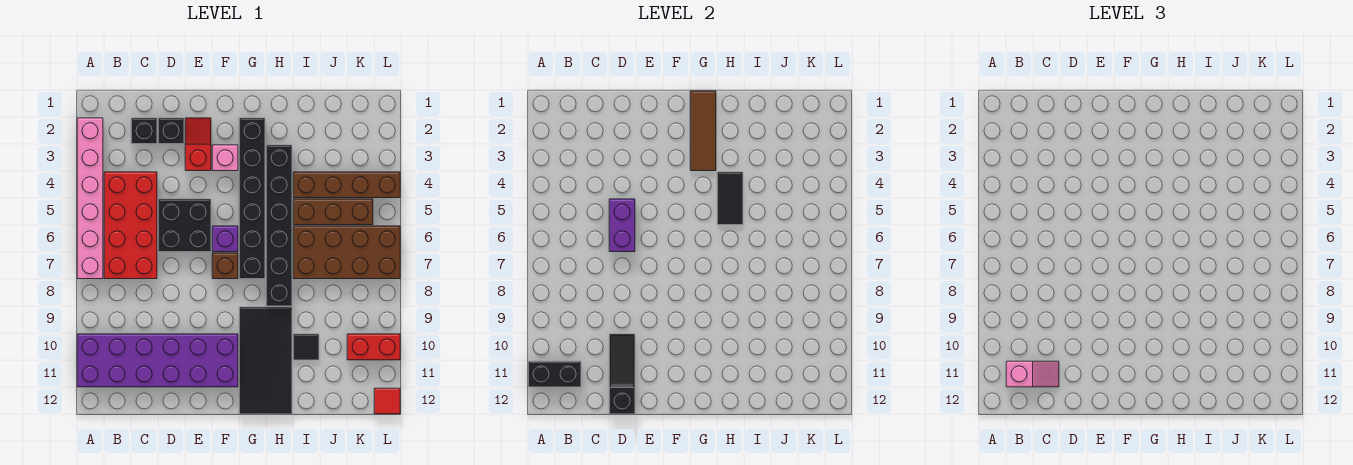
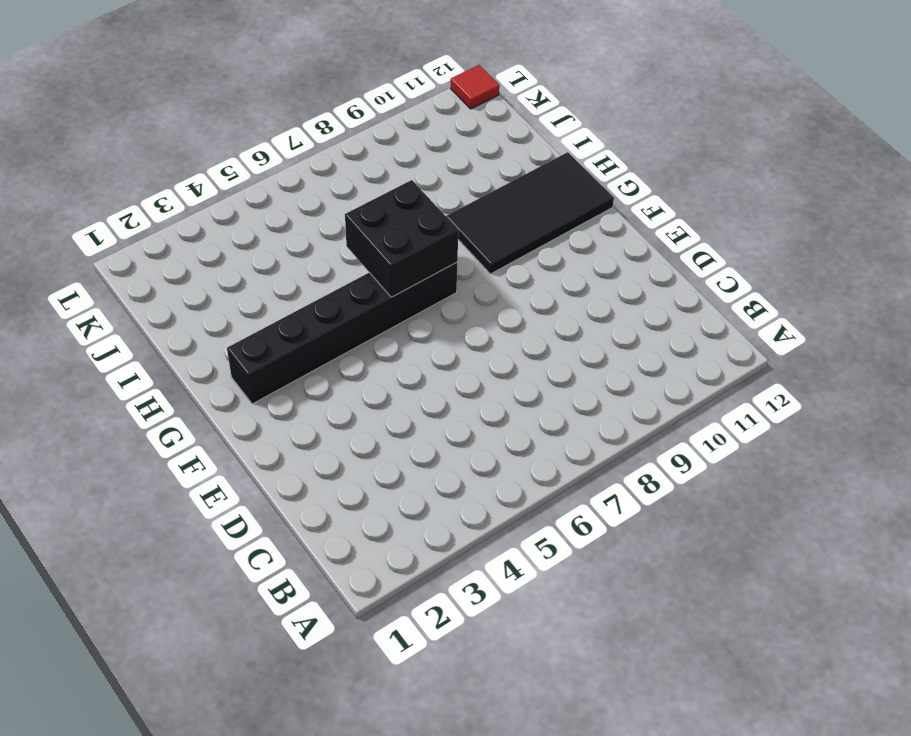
black 2x2 brick [345,180,458,297] -> black 2x2 brick moved to [158,199,211,252]
none -> pink 1x6 brick [77,118,103,279]
none -> purple 2x6 brick [77,334,238,387]
none -> red 2x4 brick [104,172,157,279]

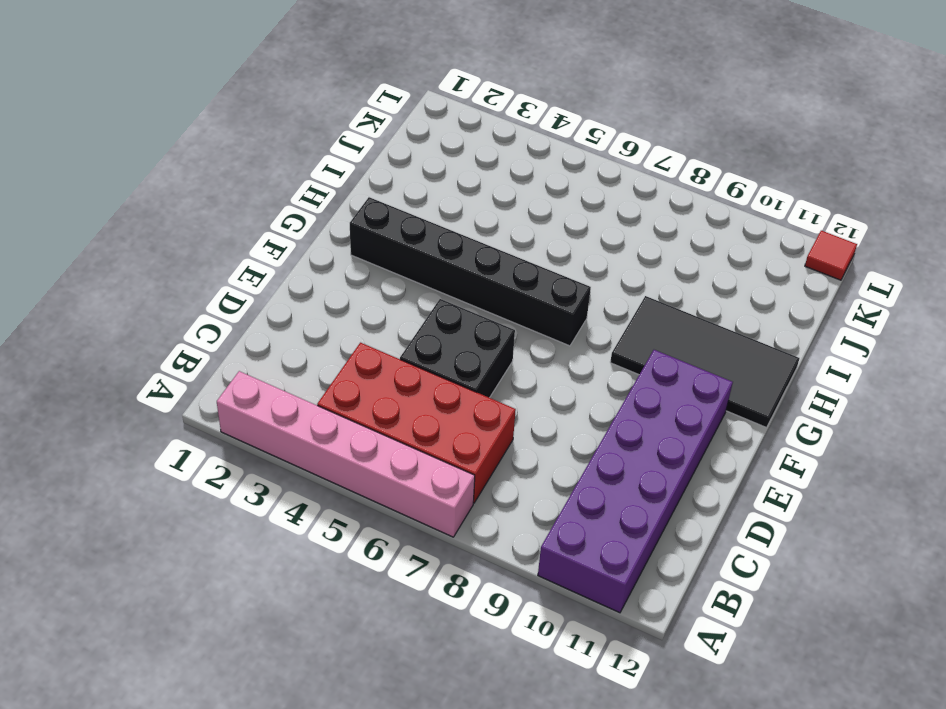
none -> black 1x1 brick [131,118,157,144]
none -> black 1x1 brick [158,118,184,144]
none -> red 1x2 slope [185,118,211,171]

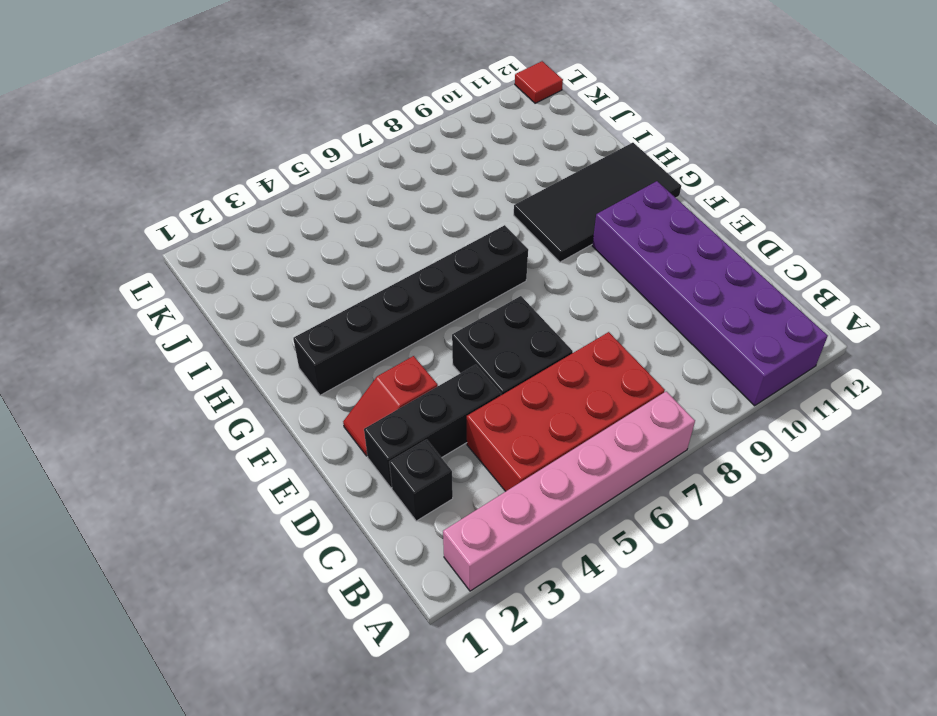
black 1x3 brick [364,365,501,488] -> black 1x1 brick [158,118,184,144]
none -> pink 1x1 brick [212,145,238,171]
none -> purple 1x1 brick [212,226,238,252]
none -> brown 1x1 brick [212,253,238,279]

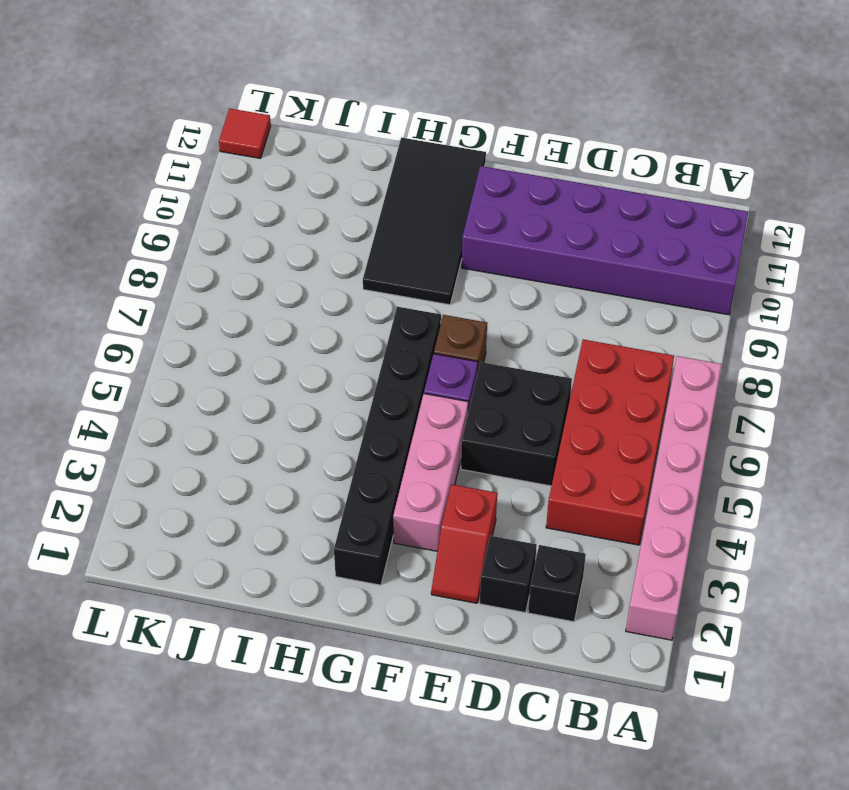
pink 1x3 brick [393,394,468,551] -> pink 1x1 brick [212,145,238,171]
none -> black 1x6 brick [266,145,292,306]
none -> brown 1x4 brick [293,172,400,198]
none -> brown 1x3 brick [293,199,373,225]

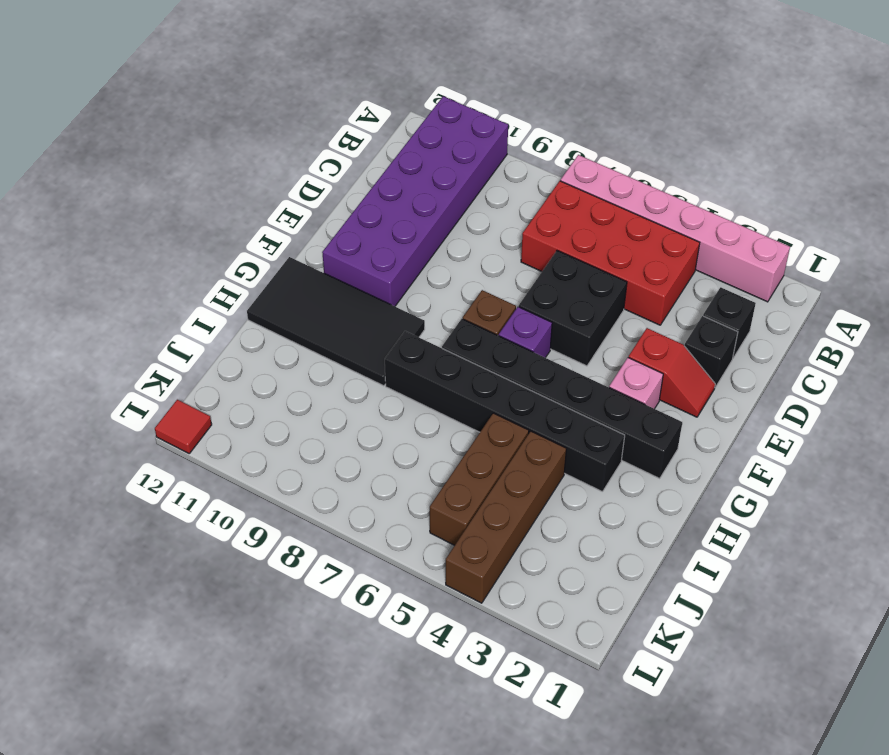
none -> brown 2x4 brick [293,226,400,279]
none -> black 1x1 tile [293,334,319,360]
none -> red 1x2 brick [347,334,400,360]

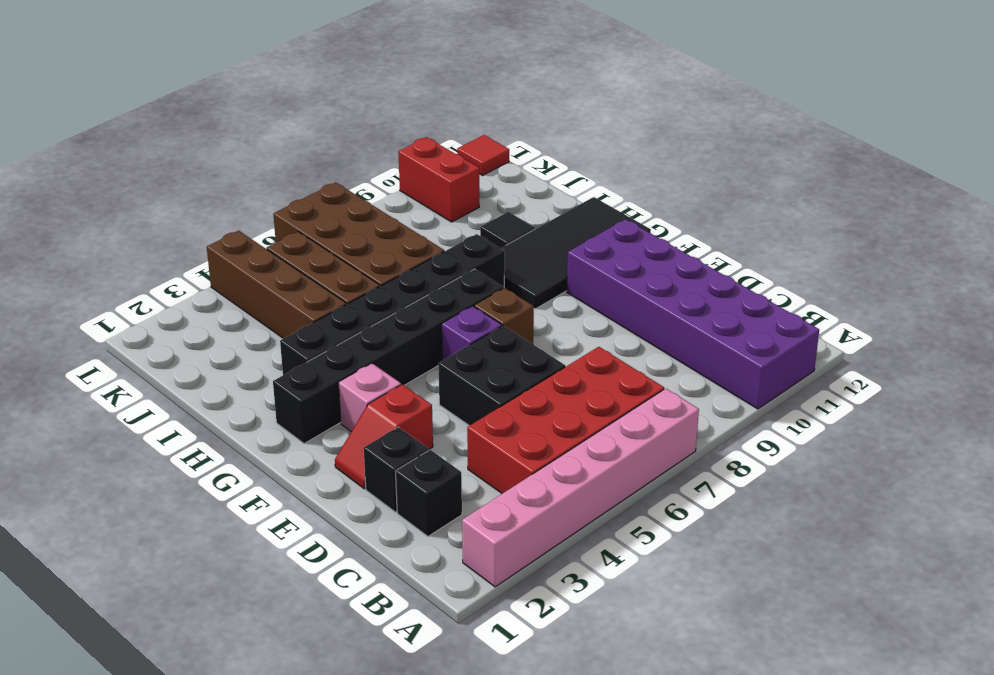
none -> black 1x2 brick [528,361,581,387]
none -> purple 1x2 brick [609,199,635,252]
none -> black 1x3 slope [609,334,635,414]

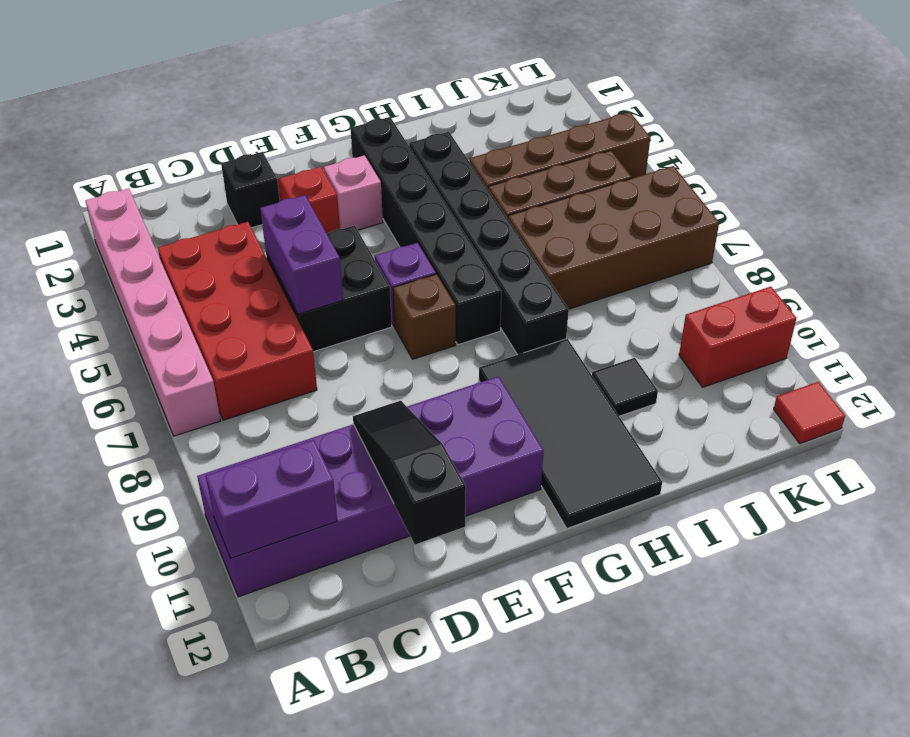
purple 1x2 brick [206,440,337,558] -> black 1x2 brick [528,361,581,387]
none -> black 1x1 brick [131,118,157,144]
none -> brown 1x3 tile [690,91,716,171]
none -> black 1x2 tile [717,172,743,225]

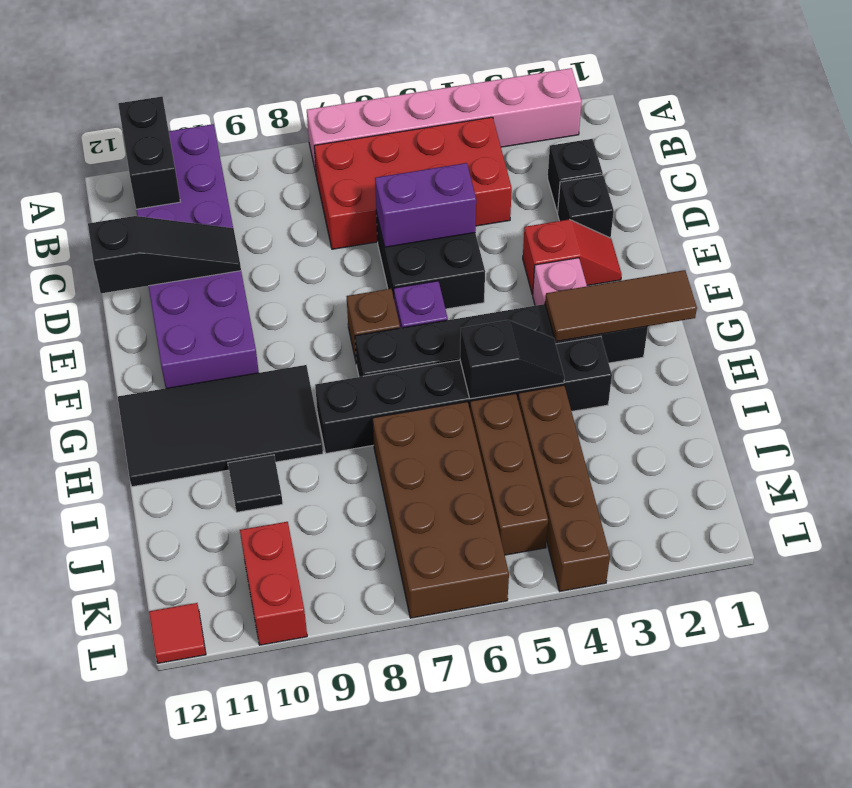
black 1x2 slope [460,320,564,399] -> black 1x2 tile [717,172,743,225]
none -> pink 1x2 slope [1006,361,1059,387]

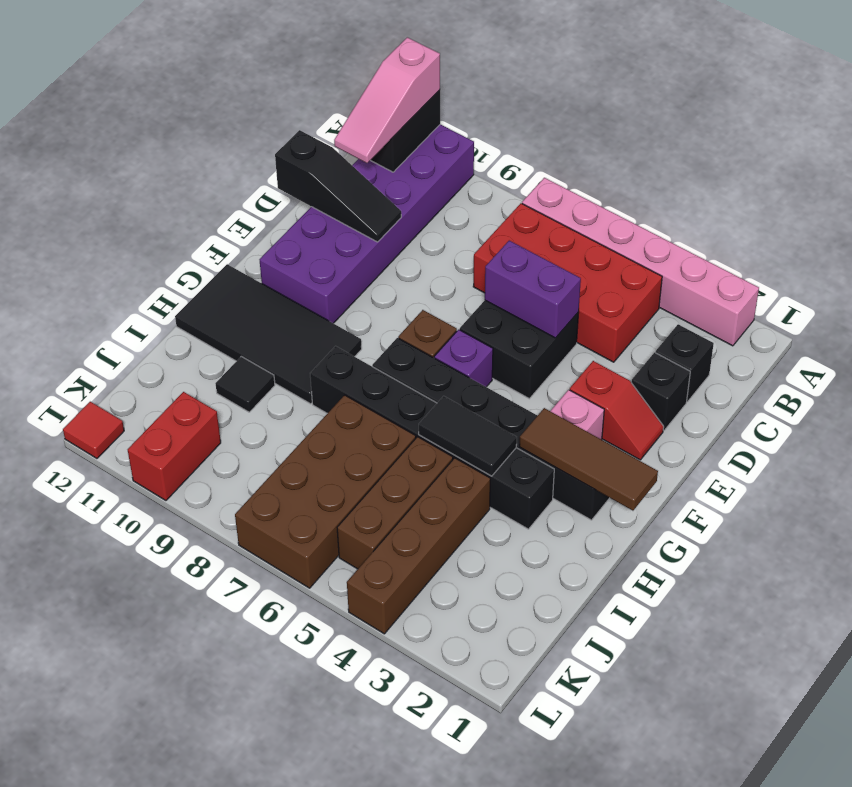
pink 1x3 slope [334,37,440,163] -> pink 1x2 slope [1006,361,1059,387]

